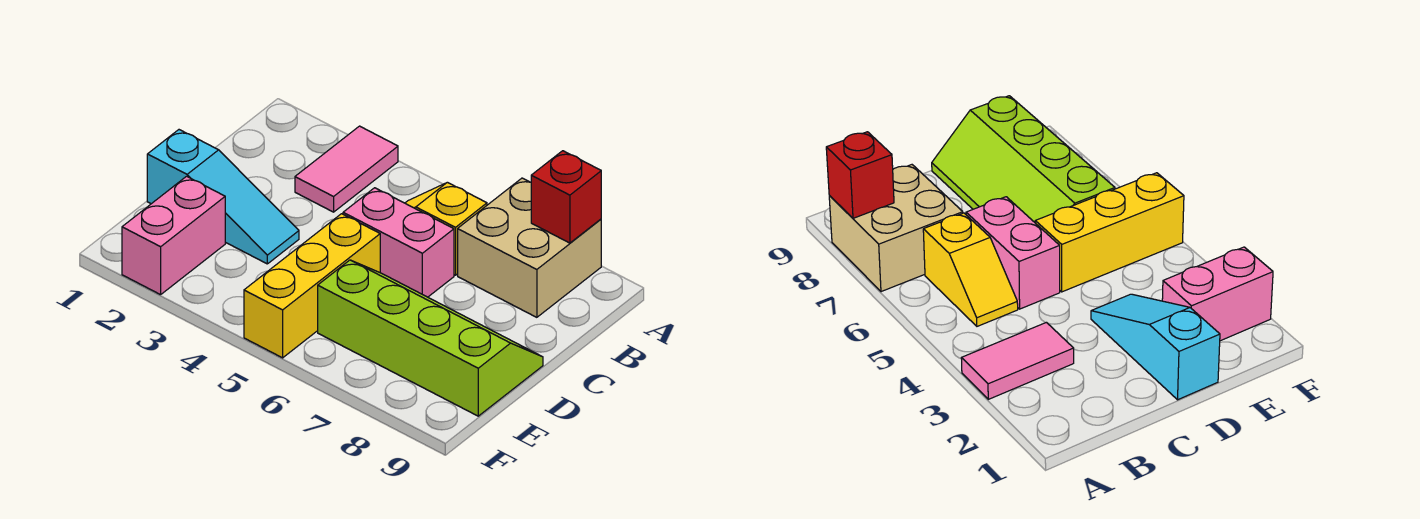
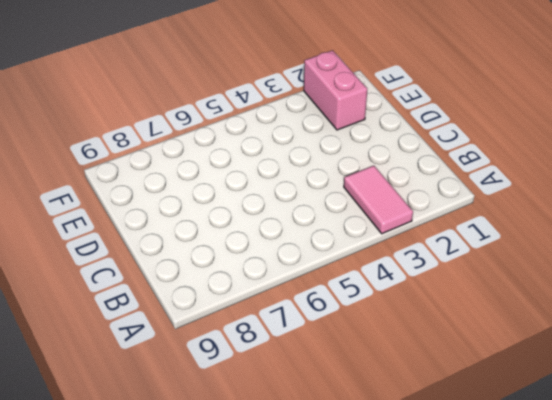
none -> tan 2x2 brick [458,178,601,317]
none -> yellow 1x2 slope [405,182,487,275]

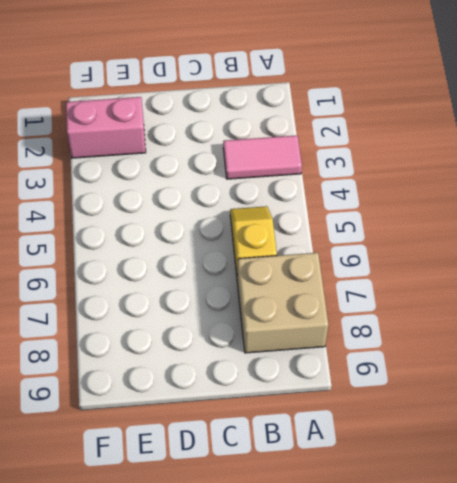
none -> pink 1x2 brick [343,188,454,297]
none -> cyan 1x3 slope [147,130,299,264]

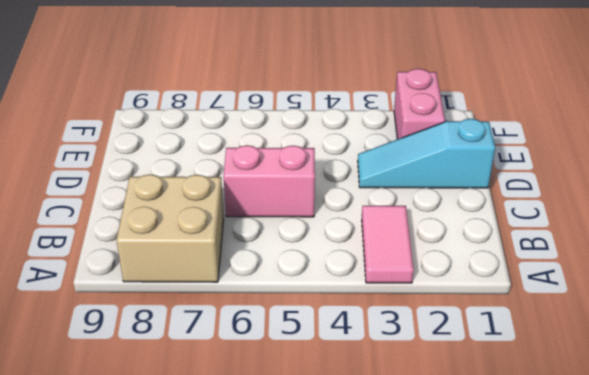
none -> yellow 1x2 slope [405,182,487,275]
none -> yellow 1x3 brick [244,214,380,358]

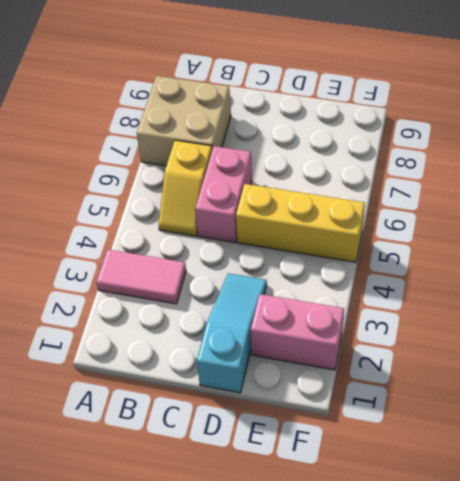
none -> lime 2x4 slope [318,260,543,416]
none -> red 1x1 brick [531,151,601,243]

